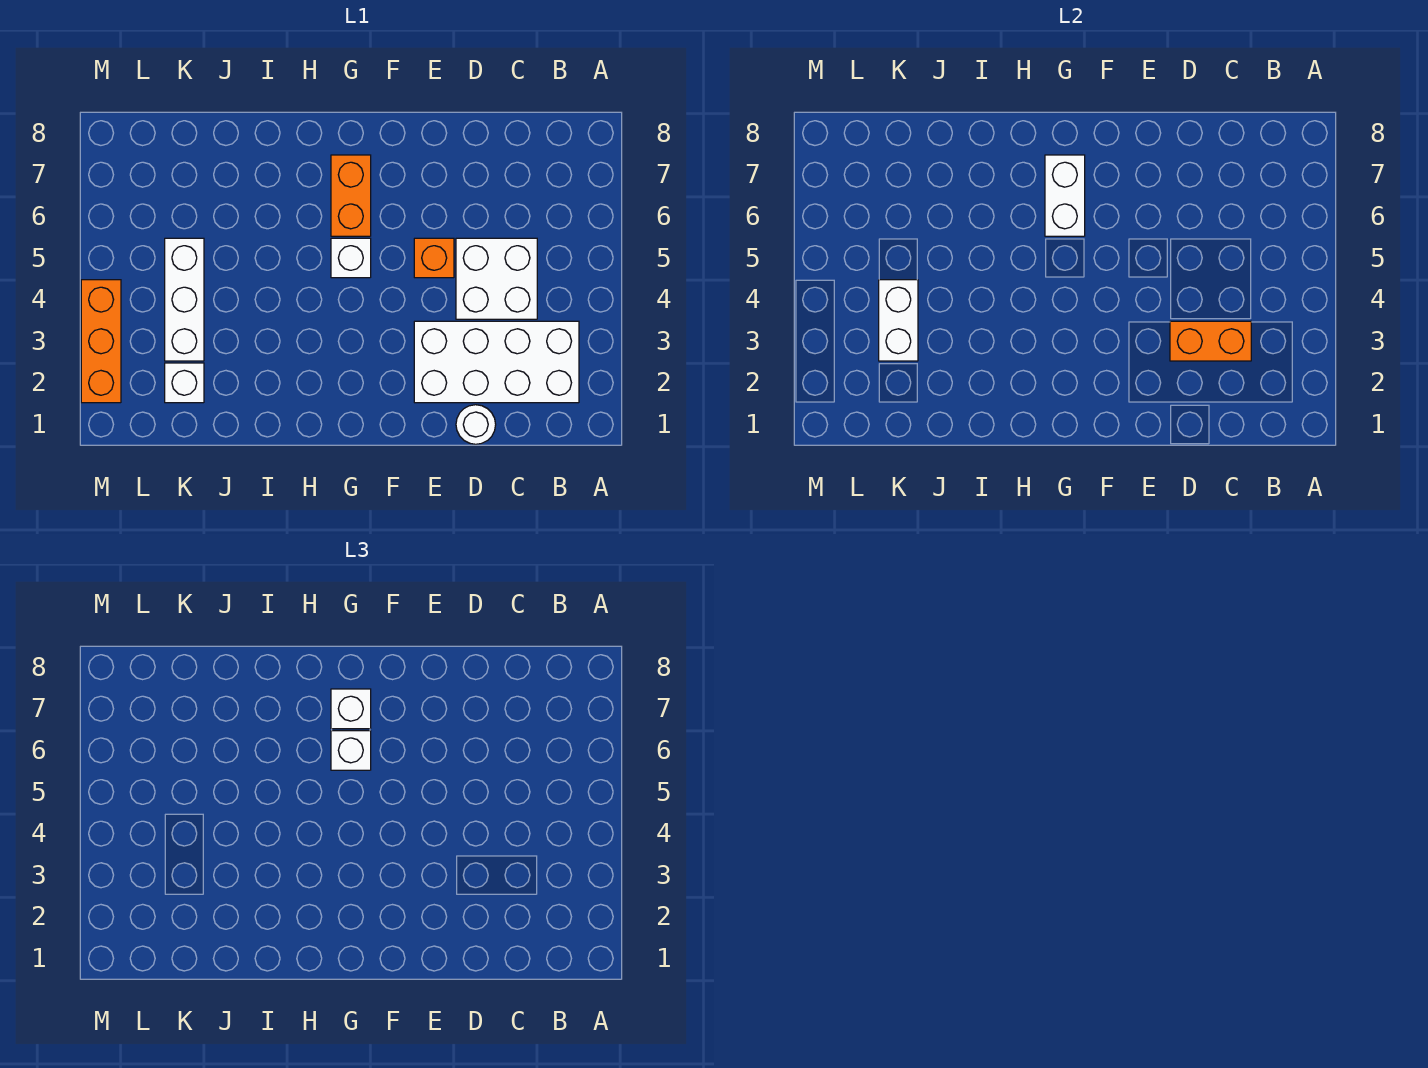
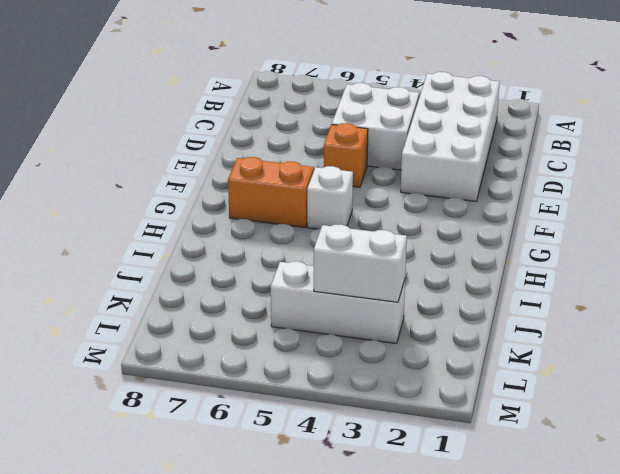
none -> white 1x1 round brick [456,405,496,444]
none -> white 1x1 brick [165,363,204,403]
none -> orange 1x3 brick [81,280,121,403]

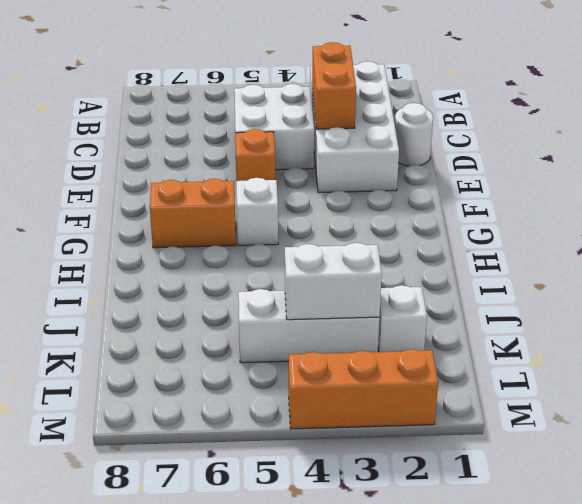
none -> white 1x2 brick [1045,155,1085,236]
none -> white 1x1 brick [331,731,371,770]
none -> white 1x1 brick [331,689,371,729]

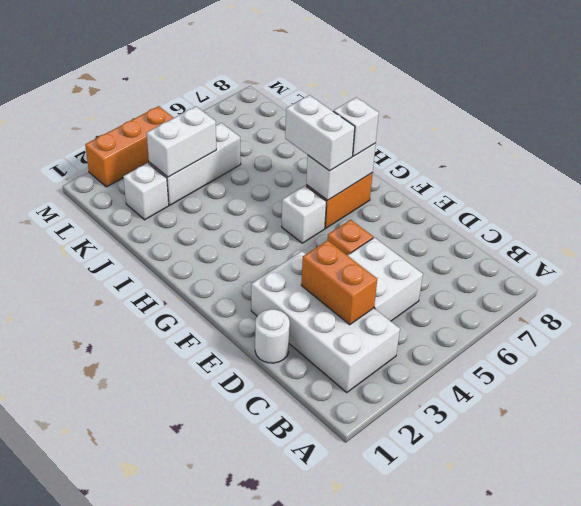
white 1x2 brick [285,95,355,171] -> white 1x1 brick [331,731,371,770]

